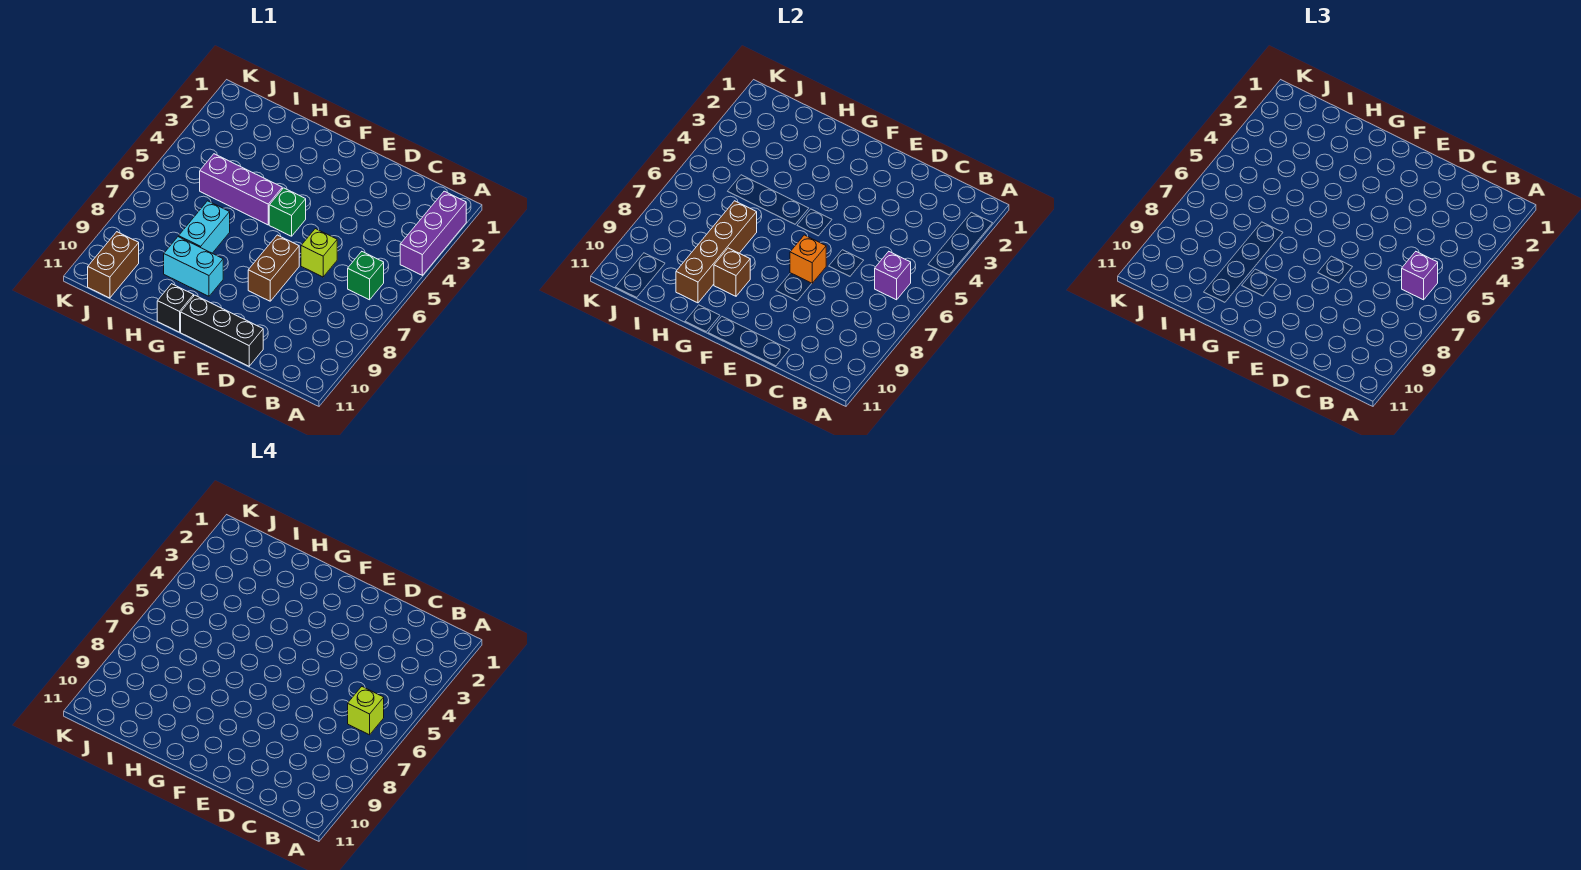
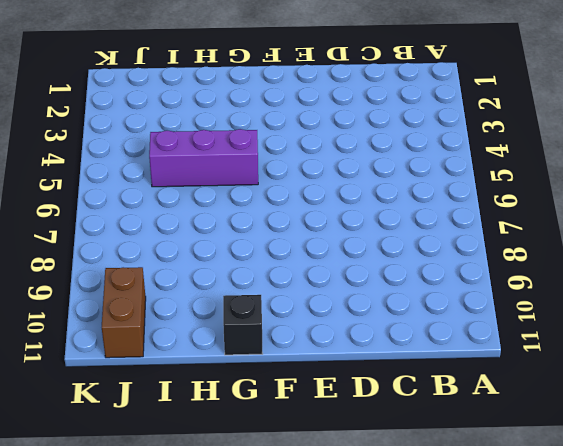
none -> purple 1x3 brick [400,191,466,275]
none -> green 1x1 brick [348,252,384,300]
none -> lime 1x1 brick [301,229,337,277]

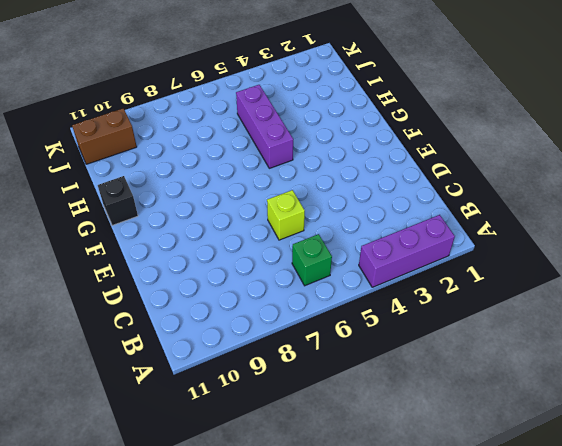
none -> black 1x3 brick [181,295,263,366]
none -> brown 1x2 brick [248,235,299,301]
none -> green 1x1 brick [269,188,306,236]

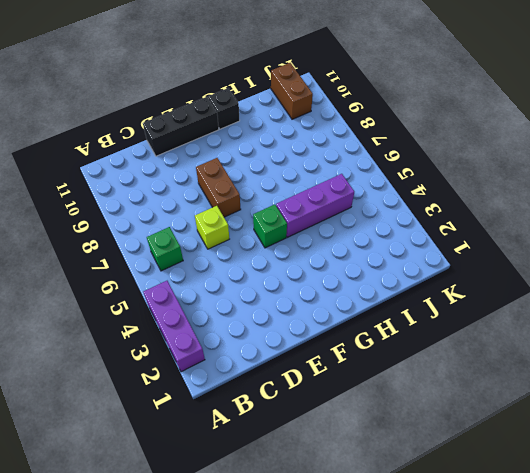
none -> cyan 1x2 brick [164,237,223,296]
none -> cyan 1x2 brick [179,201,230,253]
none -> purple 1x1 brick [875,252,911,300]

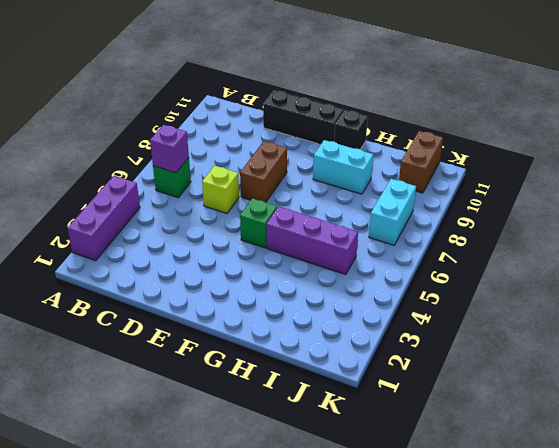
cyan 1x2 brick [369,179,416,245] -> cyan 1x2 brick moved to [179,201,230,253]
none -> orange 1x1 brick [790,235,826,283]
none -> brown 1x1 brick [714,248,750,296]
none -> brown 1x4 brick [676,201,757,303]

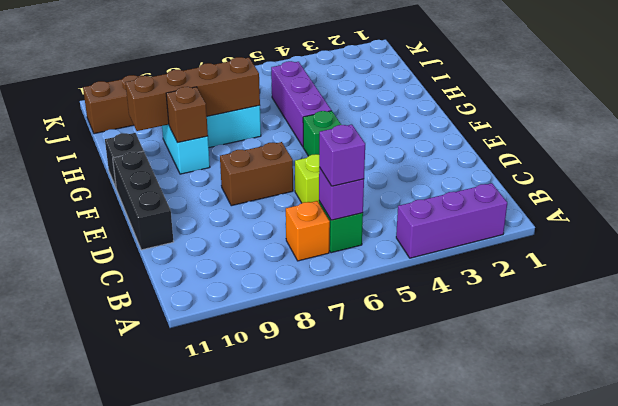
orange 1x1 brick [286,201,330,261] -> orange 1x1 brick moved to [790,235,826,283]
none -> lime 1x1 brick [348,687,384,735]

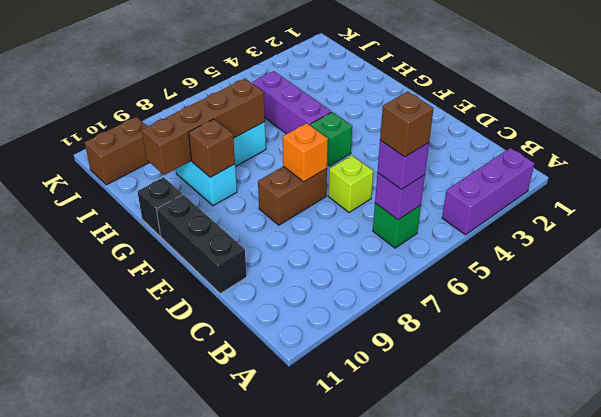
brown 1x1 brick [380,92,434,157] -> lime 1x1 brick [348,687,384,735]

